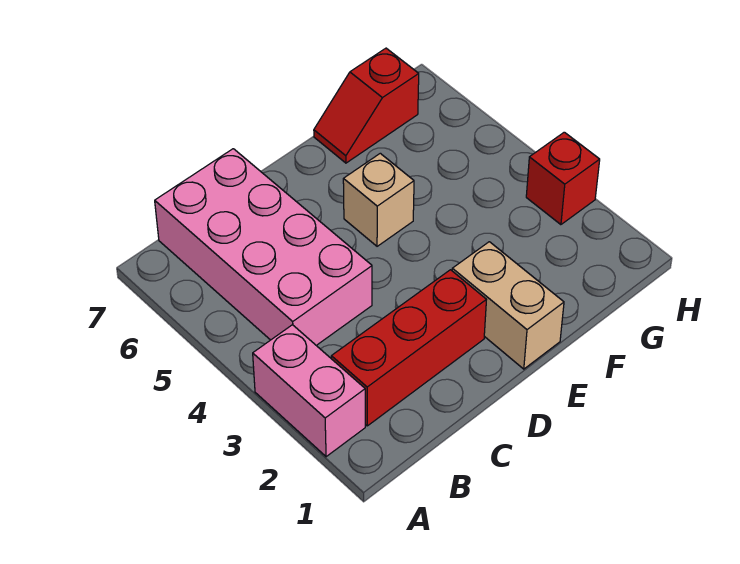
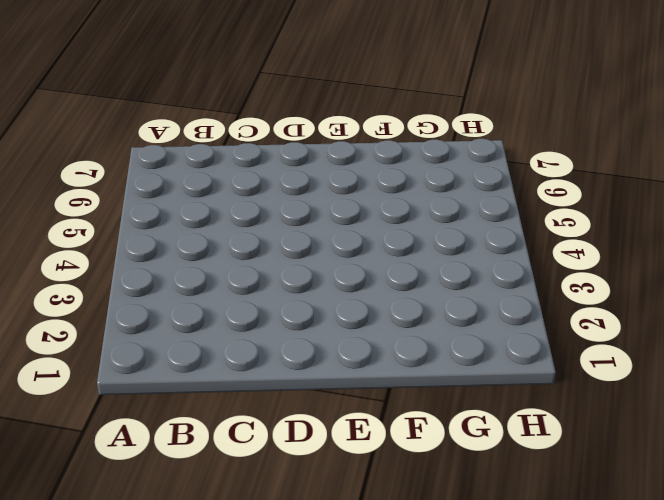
none -> pink 1x2 brick [253,325,365,457]
none -> red 1x3 brick [331,270,486,426]

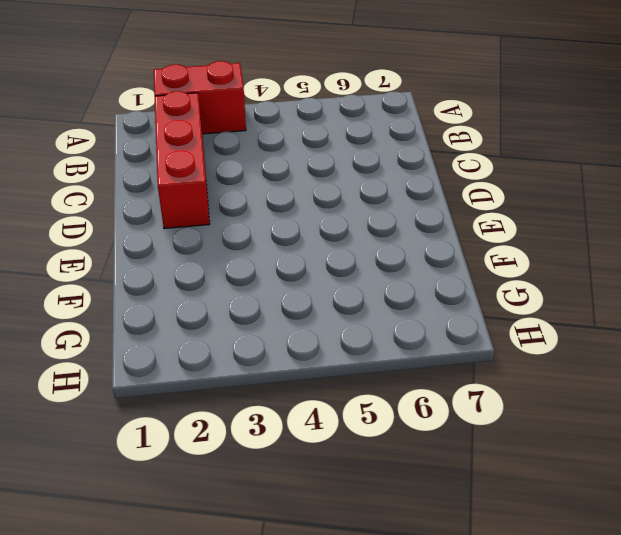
red 1x2 brick [154,61,246,134] -> pink 1x2 brick [253,325,365,457]
none -> pink 2x4 brick [155,149,372,345]
none -> tan 1x2 brick [452,242,564,369]

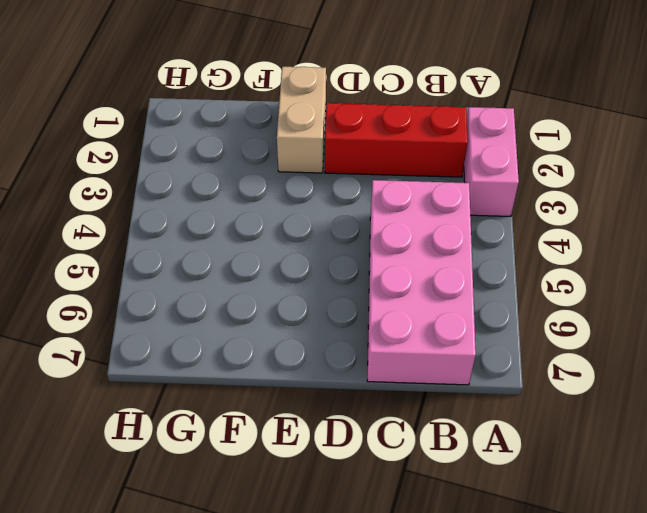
none -> tan 1x1 brick [343,153,414,246]
none -> red 1x2 slope [314,48,419,163]

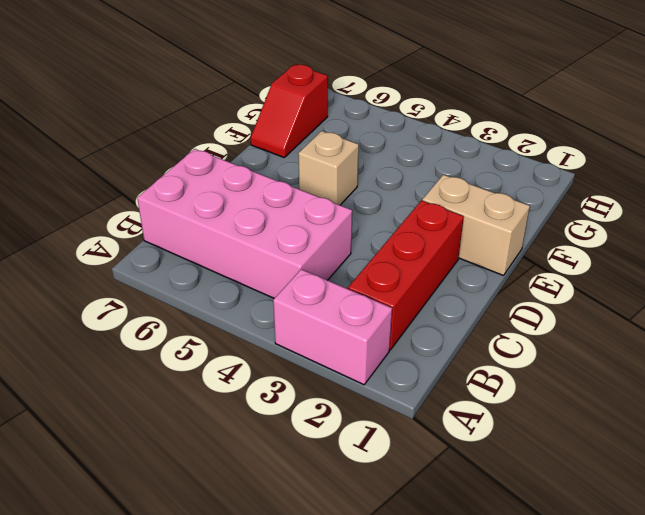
none -> red 1x1 brick [526,132,600,225]

